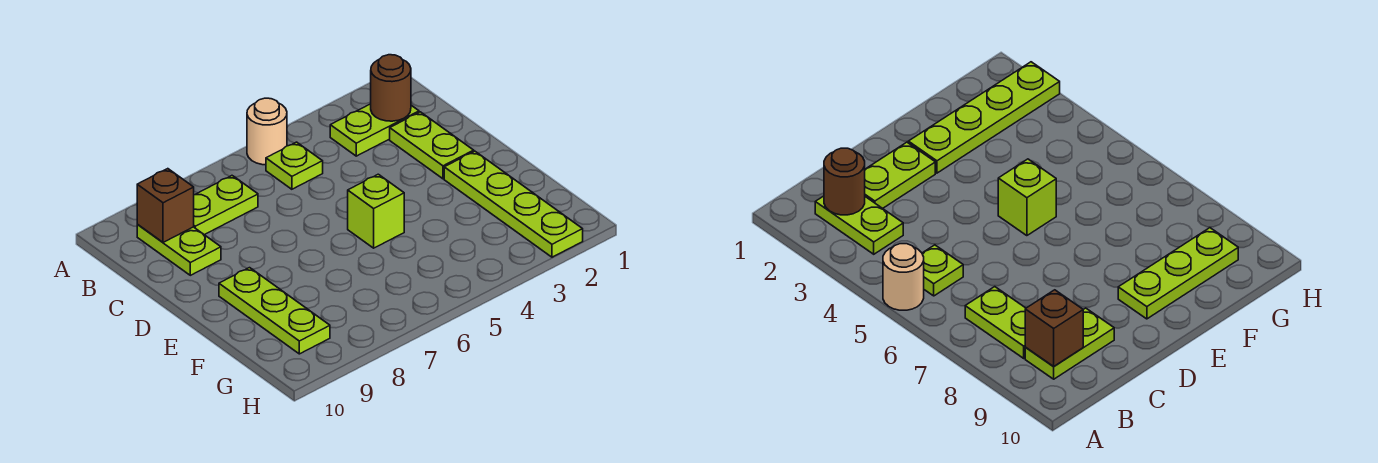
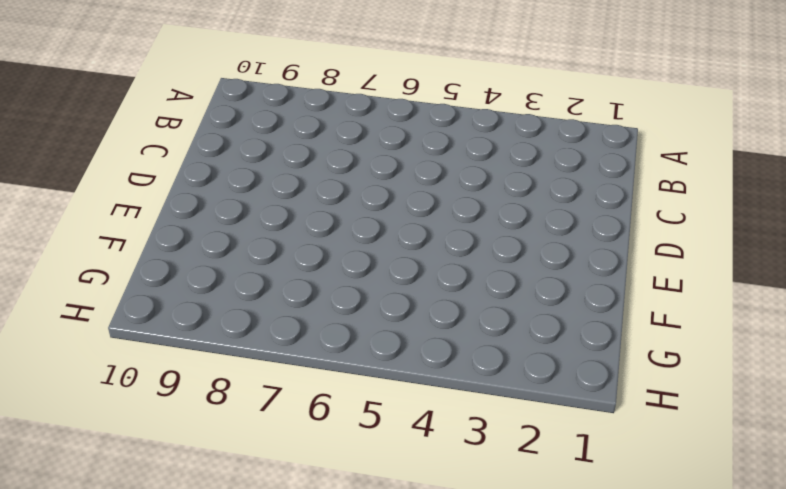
none -> tan 1x1 round brick [247,98,287,165]
none -> lime 1x2 plate [330,104,419,156]

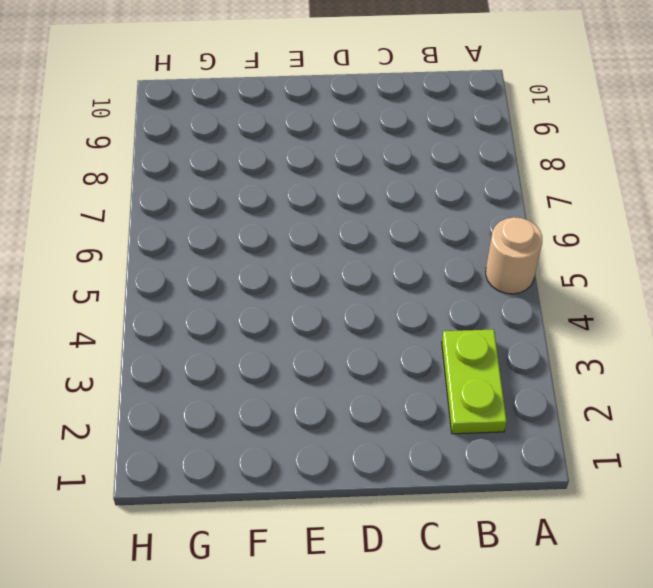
none -> lime 1x1 plate [266,142,323,189]
none -> lime 1x2 plate [194,176,258,235]

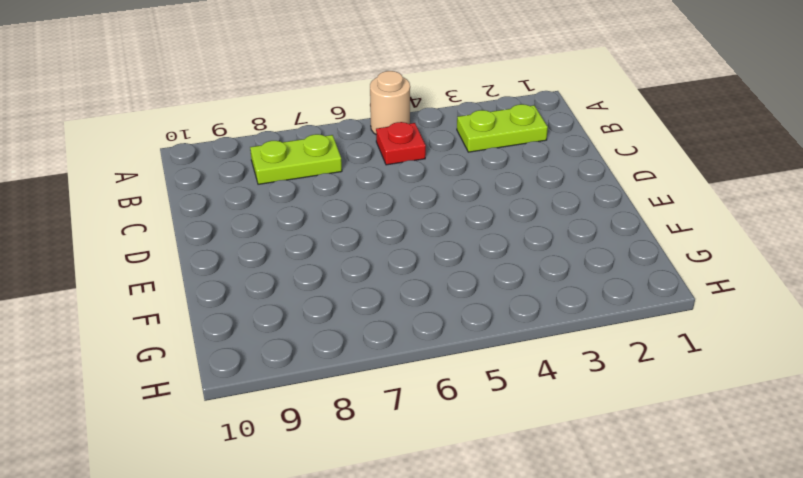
red 1x1 plate [376,122,426,165] -> lime 1x1 plate [266,142,323,189]
none -> lime 1x2 plate [137,225,221,275]
none -> lime 1x2 plate [390,112,474,179]

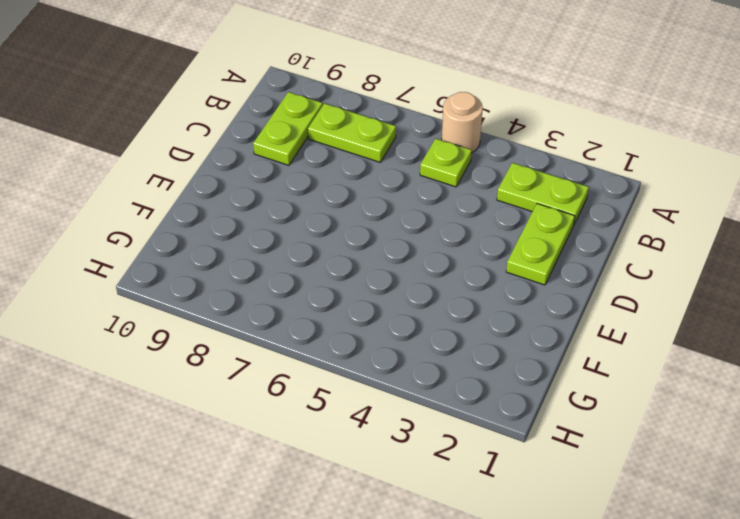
none -> lime 1x4 plate [444,151,583,257]
none -> lime 1x1 brick [348,174,404,248]

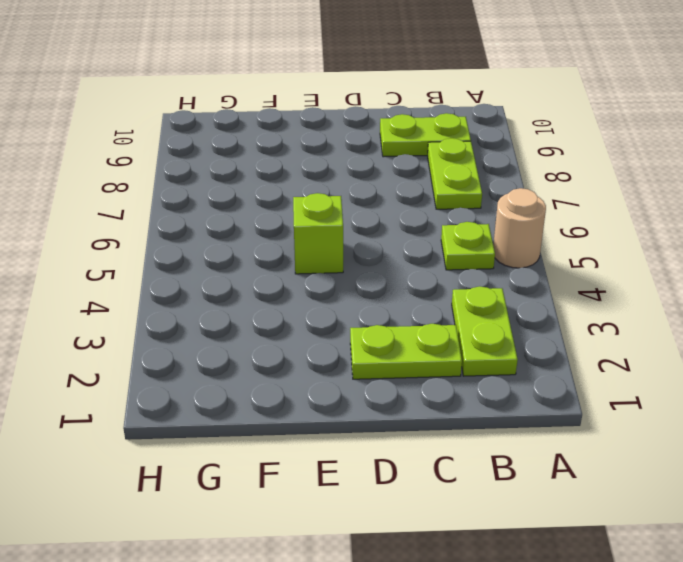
none -> lime 1x4 plate [444,151,583,257]
none -> lime 1x3 plate [219,268,330,354]

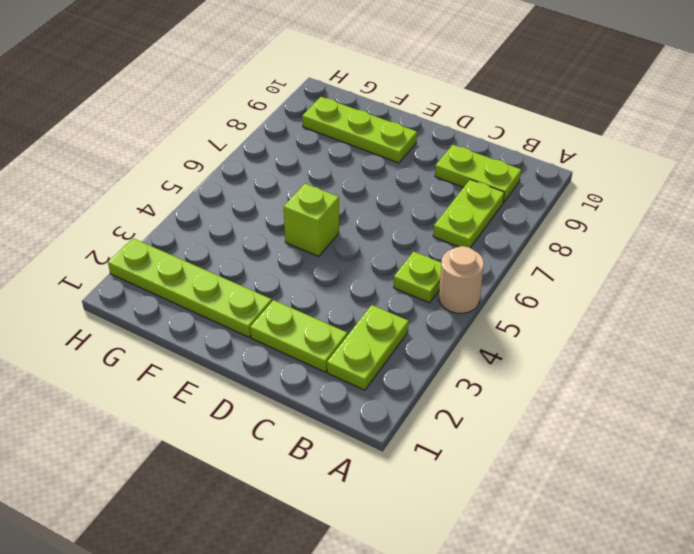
none -> brown 1x1 round brick [371,55,411,121]
none -> brown 1x1 brick [137,169,194,242]

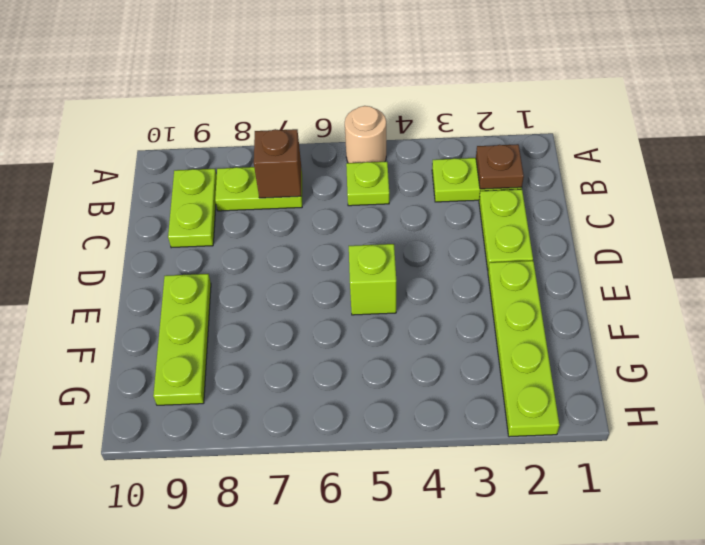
brown 1x1 plate [476,144,524,189] -> brown 1x1 round brick [371,55,411,121]
brown 1x1 brick [254,129,301,198] -> brown 1x1 brick moved to [137,169,194,242]

